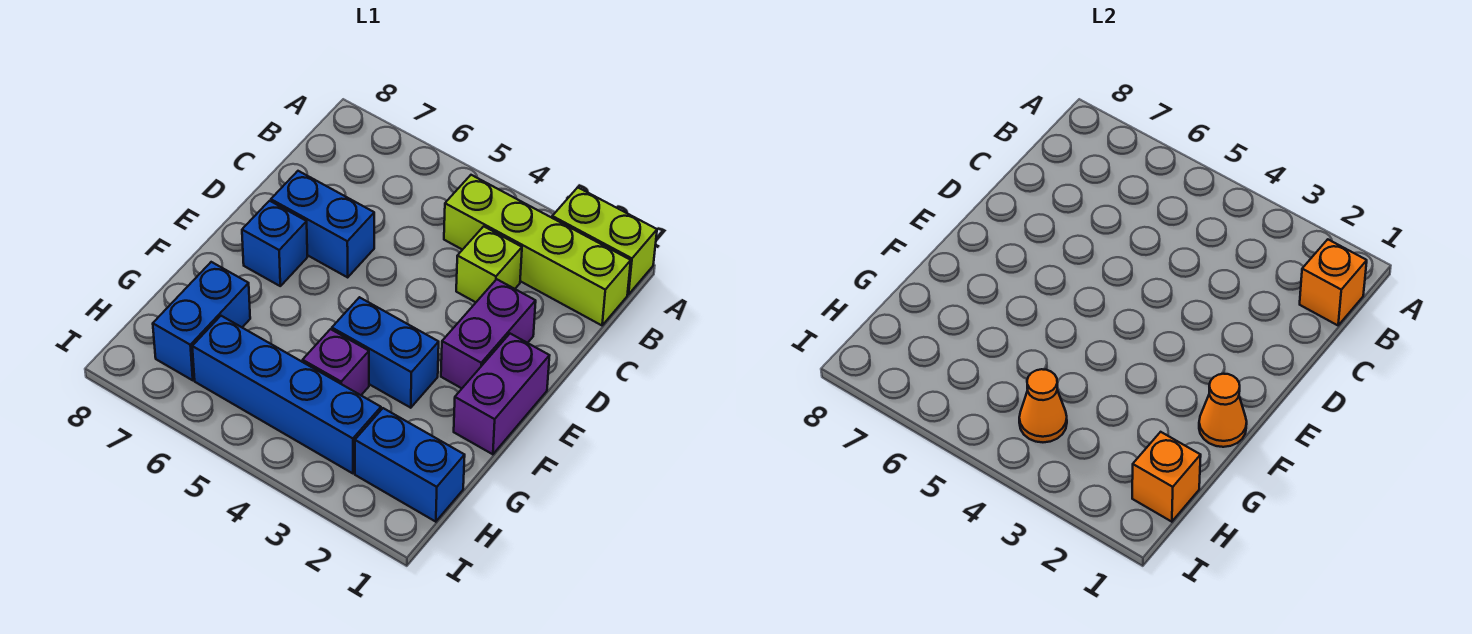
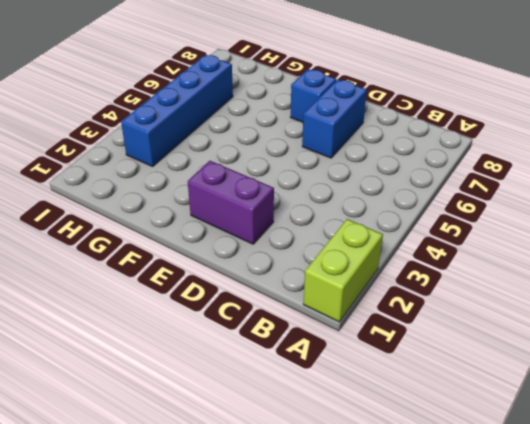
none -> lime 1x4 brick [444,175,631,325]
none -> lime 1x1 brick [456,226,522,302]
none -> purple 1x2 brick [454,334,550,454]

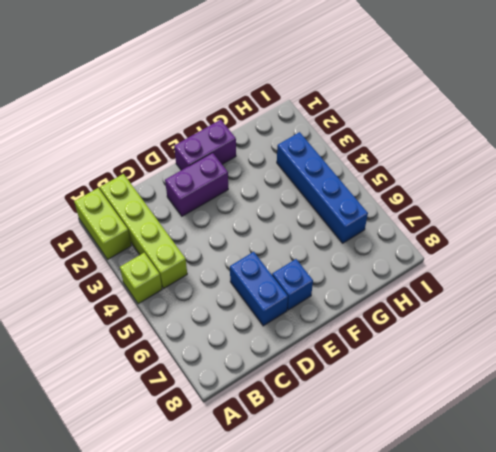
lime 1x1 brick [120,253,162,304] -> lime 1x1 brick moved to [456,226,522,302]
none -> blue 1x2 brick [332,297,439,408]
none -> purple 1x1 brick [303,329,369,395]
none -> blue 1x2 brick [153,262,250,380]

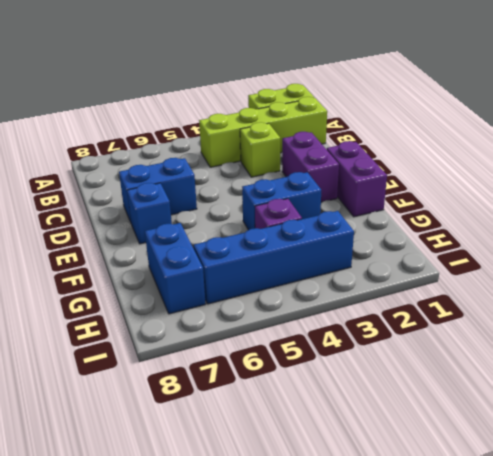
none -> blue 1x2 brick [355,408,465,522]
none -> orange 1x1 brick [1300,239,1367,325]
none -> orange 1x1 cone [1199,374,1247,447]

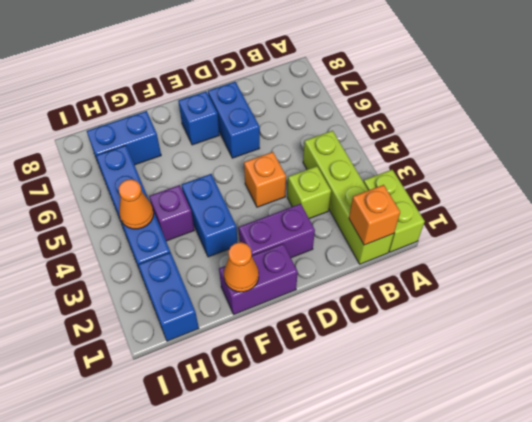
orange 1x1 brick [244,152,286,207] -> orange 1x1 brick moved to [1132,432,1201,522]

